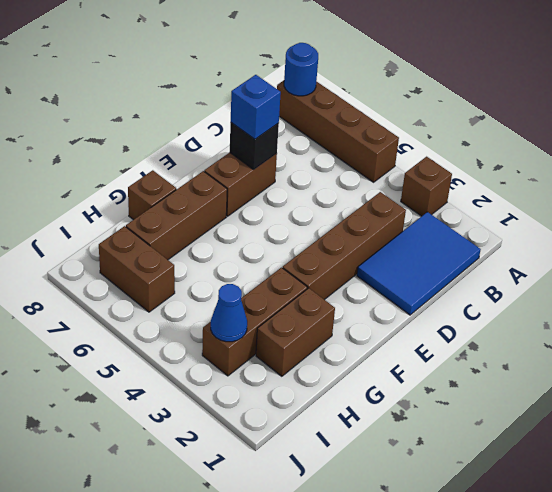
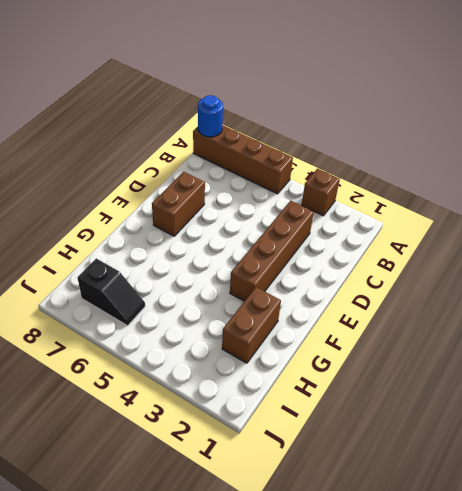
black 1x2 slope [77,258,145,326] -> brown 1x2 brick [99,226,175,312]
none -> blue 2x3 tile [357,212,481,315]
none -> brown 1x3 brick [126,171,227,260]
none -> brown 1x3 brick [202,268,307,376]

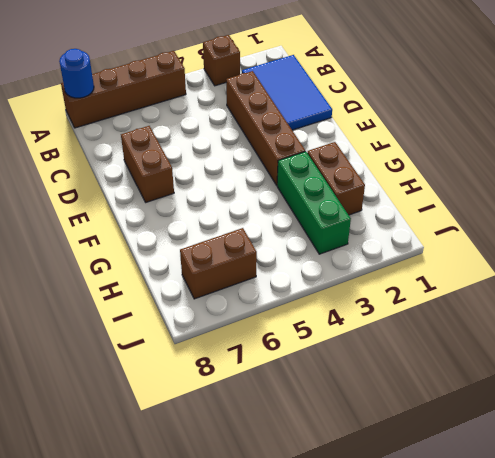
green 1x3 brick [277,151,351,254] -> brown 1x3 brick [202,268,307,376]
none -> brown 1x3 brick [126,171,227,260]
none -> brown 1x1 brick [128,170,176,220]
none -> black 1x1 brick [230,123,279,169]

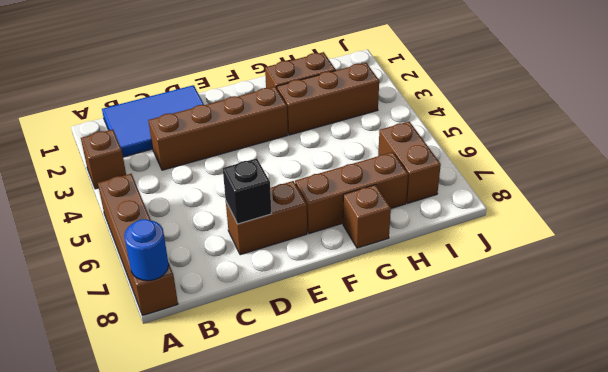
none -> blue 1x1 cone [211,284,247,342]
none -> blue 1x1 brick [231,75,281,139]

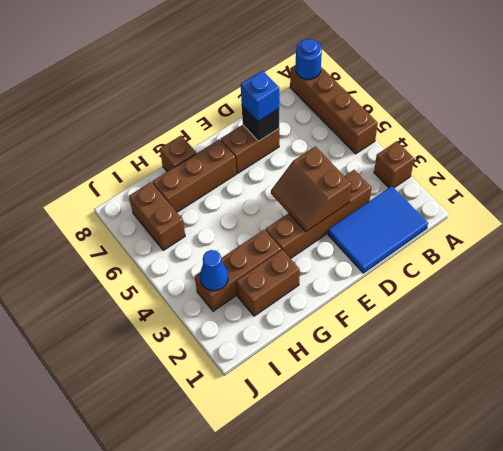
brown 2x2 slope [271,146,352,231] -> none

